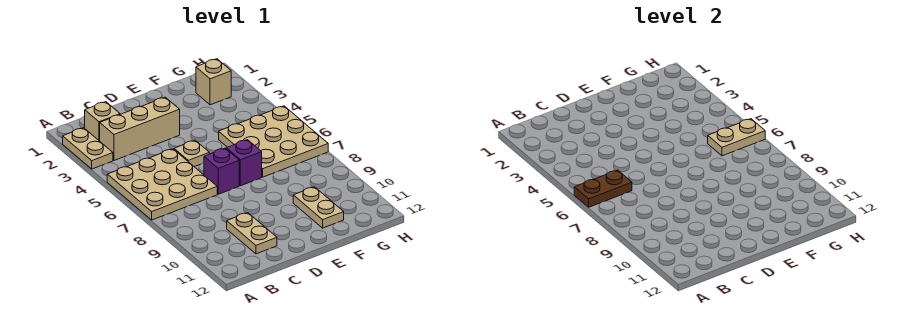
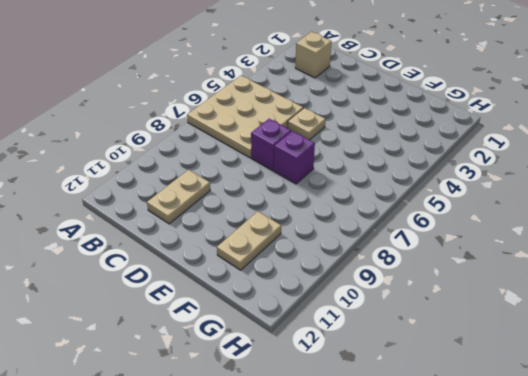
none -> tan 1x2 plate [63,128,113,169]
none -> tan 1x3 brick [100,97,180,160]
none -> tan 3x3 plate [219,106,328,177]

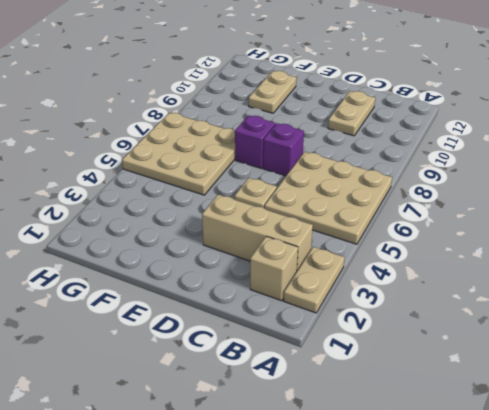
none -> tan 1x1 brick [196,59,231,105]
none -> brown 1x2 plate [574,170,632,207]
none -> tan 1x2 plate [708,119,765,156]

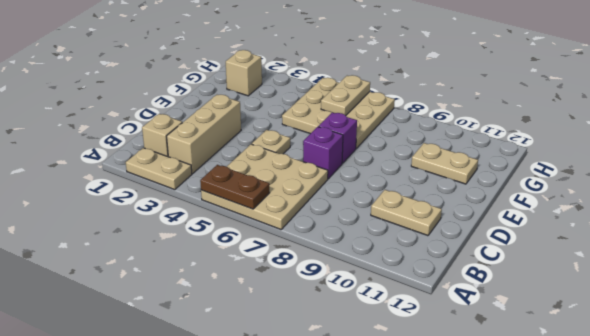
brown 1x2 plate [200,165,270,209] -> brown 1x2 plate turned to [574,170,632,207]

